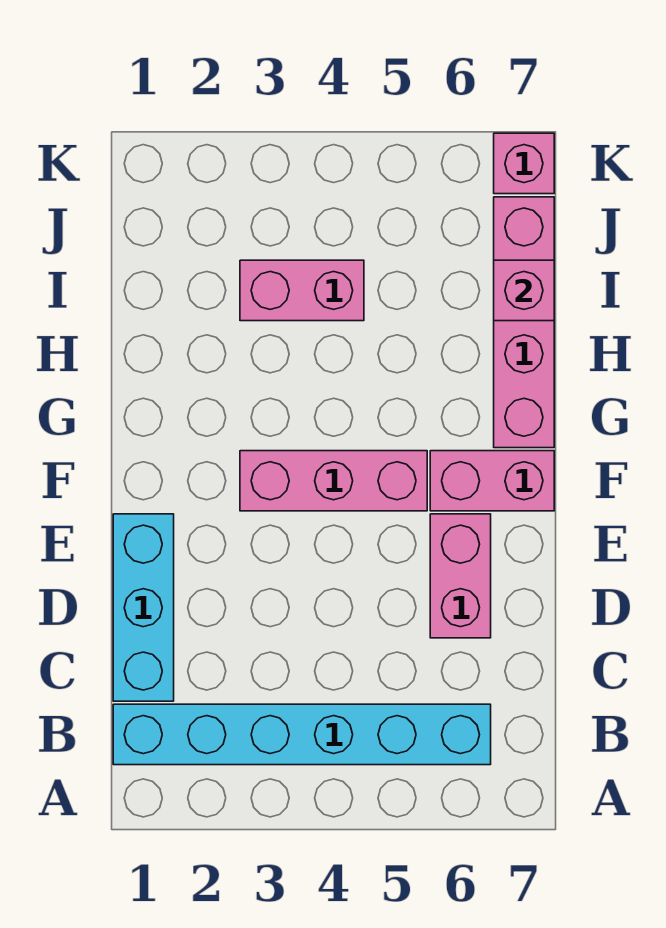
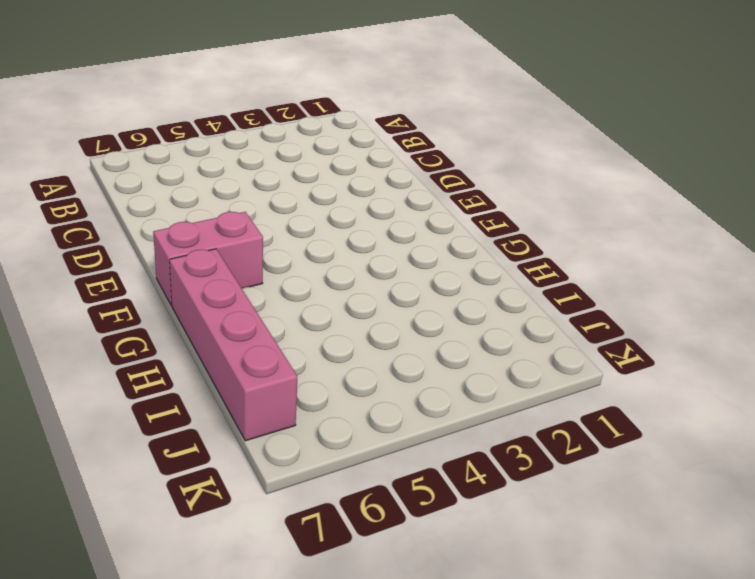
none -> cyan 1x6 brick [113,704,491,765]
none -> cyan 1x3 brick [113,514,174,701]

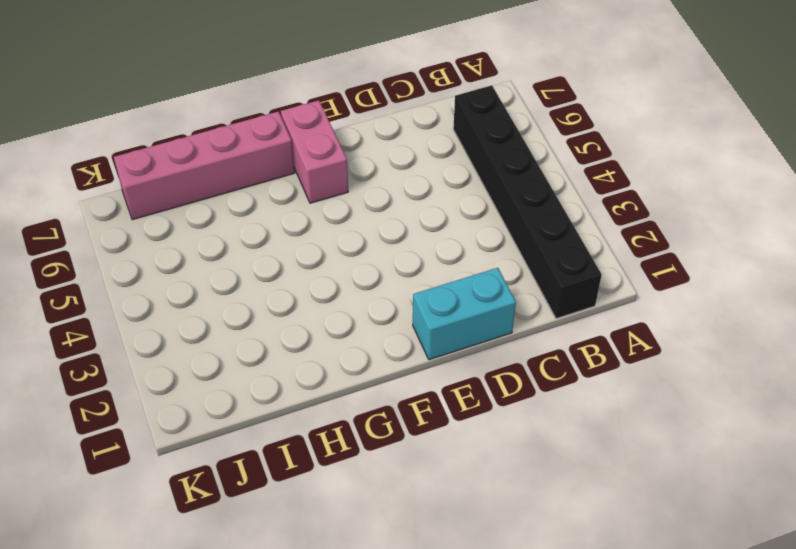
black 1x6 brick [453,85,602,319] -> cyan 1x6 brick [113,704,491,765]
cyan 1x2 brick [413,268,516,360] -> cyan 1x3 brick [113,514,174,701]
none -> pink 1x2 brick [430,514,491,638]
none -> pink 1x3 brick [240,451,427,511]

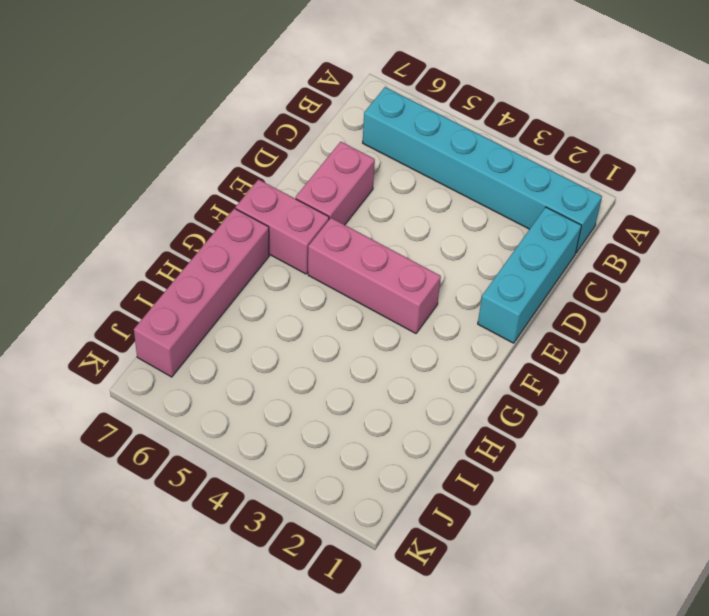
none -> pink 1x2 brick [240,260,364,321]
none -> pink 1x1 brick [494,133,554,194]

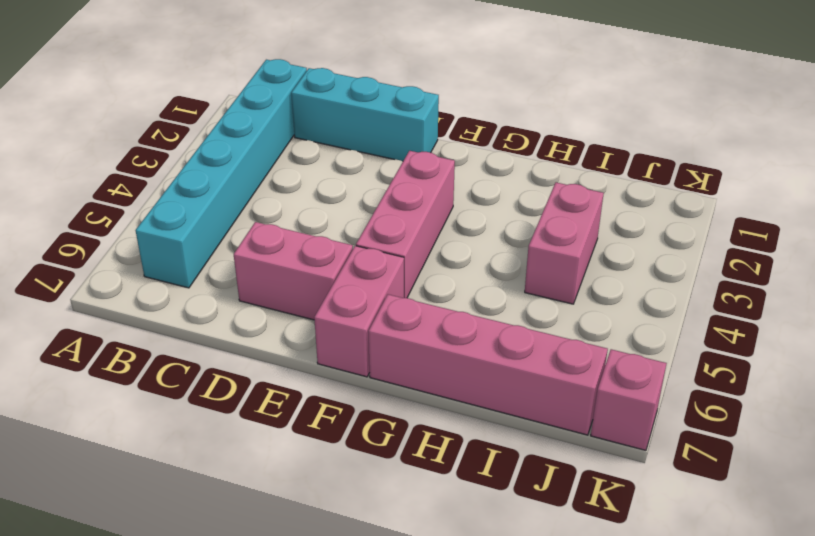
none -> pink 1x1 brick [494,260,554,321]

